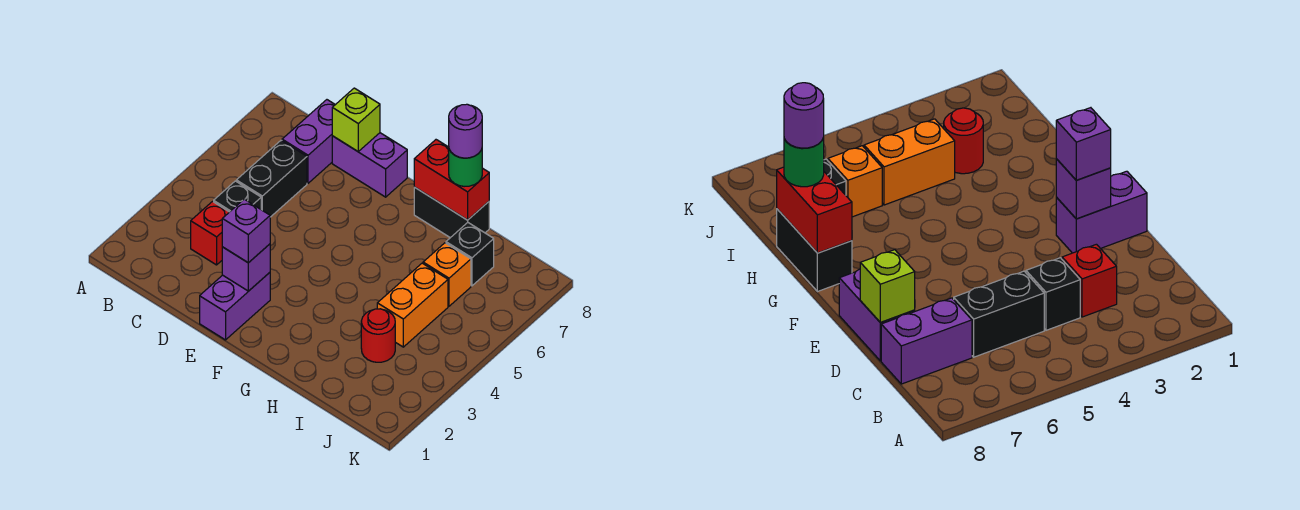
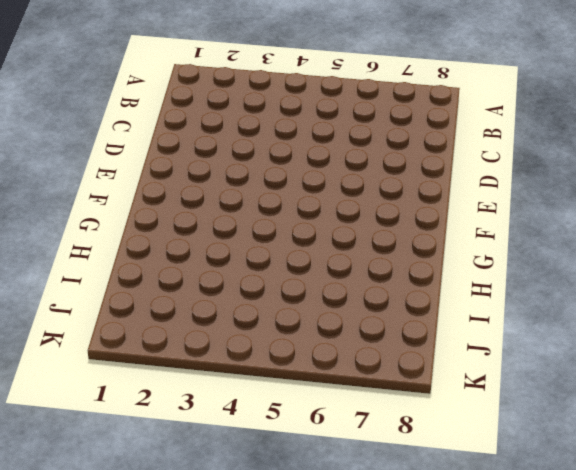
none -> red 1x1 brick [191,202,229,265]
none -> black 1x1 brick [214,181,261,212]
none -> black 1x2 brick [236,140,307,217]

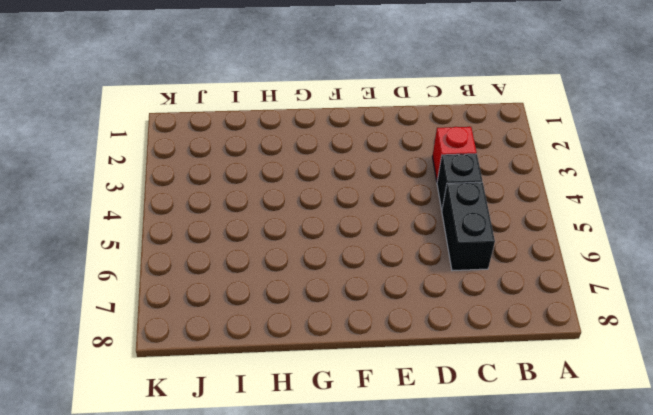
none -> purple 1x2 brick [282,100,335,183]
none -> purple 1x2 brick [332,133,407,197]
none -> purple 1x2 brick [200,273,270,340]

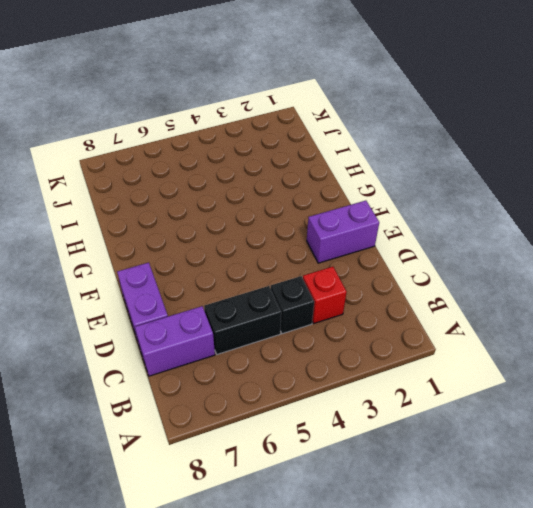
none -> black 1x2 brick [414,187,489,238]
none -> red 1x1 round brick [361,309,395,362]
none -> orange 1x2 brick [377,263,448,347]

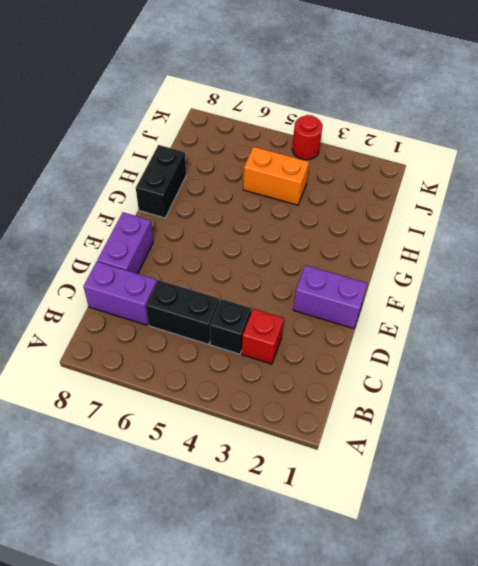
red 1x1 round brick [292,115,323,160] -> red 1x1 round brick moved to [361,309,395,362]
none -> orange 1x1 brick [423,243,471,306]
none -> black 1x1 brick [446,223,494,286]
none -> lime 1x1 brick [332,88,380,151]

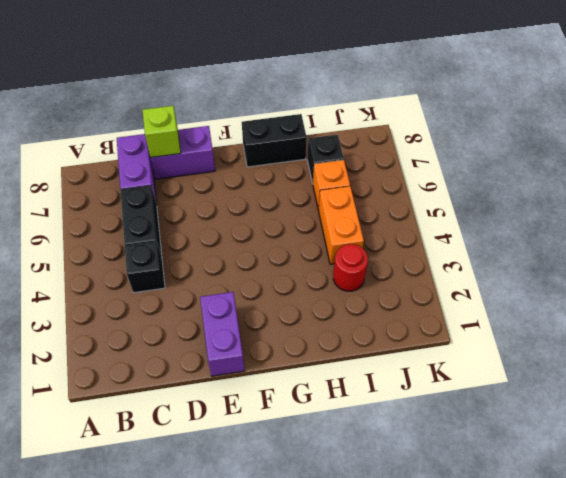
none -> red 1x1 brick [191,202,229,265]
none -> purple 1x1 brick [222,244,270,291]
none -> red 1x2 brick [414,140,489,220]

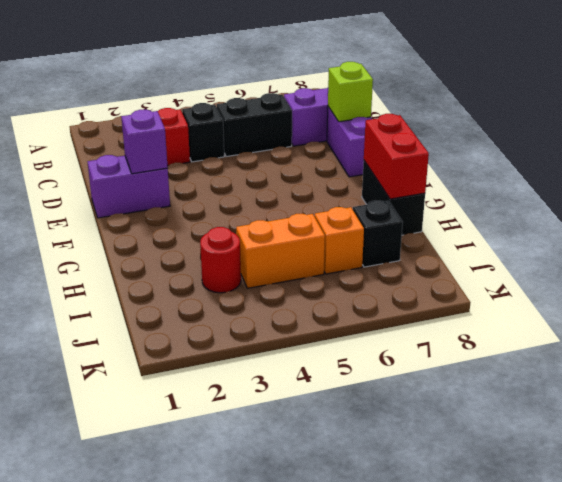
none -> purple 1x1 brick [222,199,270,263]
none -> green 1x1 round brick [449,149,482,187]
none -> purple 1x1 round brick [449,104,482,158]

